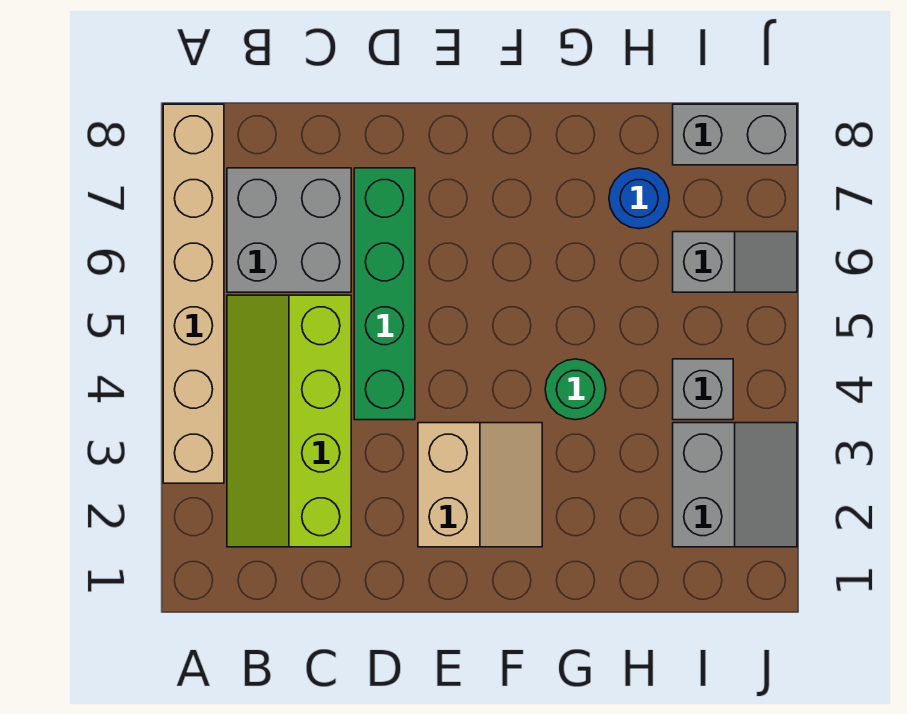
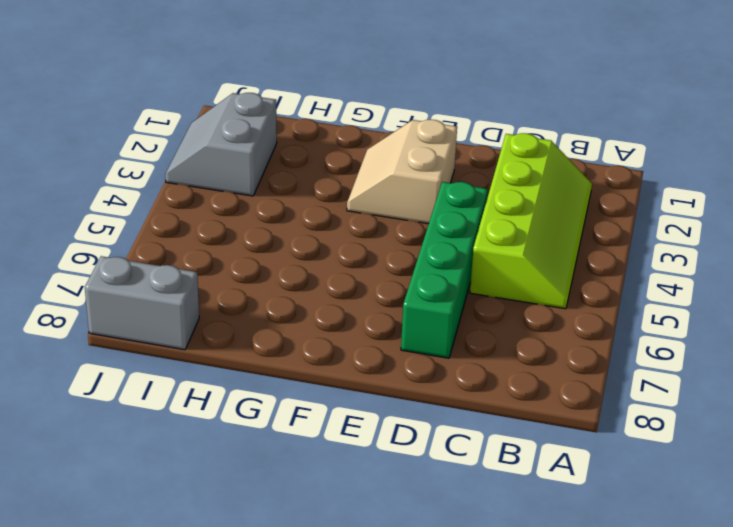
none -> tan 1x6 brick [163,104,224,483]
none -> grey 2x2 brick [227,168,351,292]

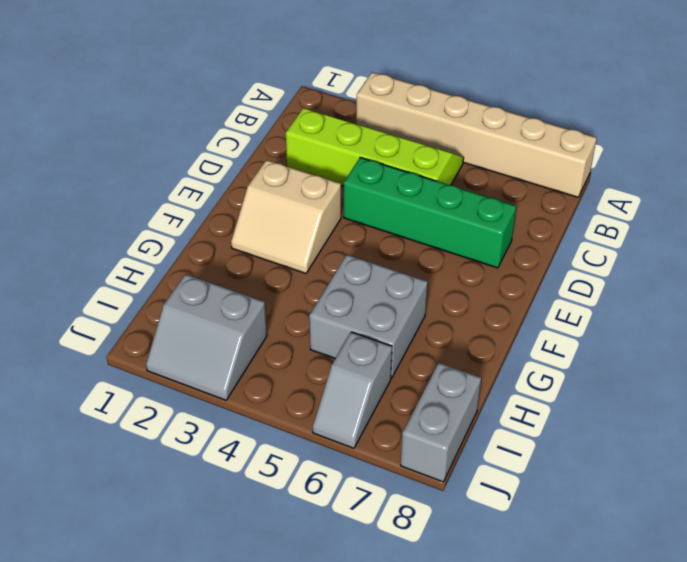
grey 2x2 brick [309,255,428,379] -> grey 2x2 brick moved to [227,168,351,292]
none -> green 1x1 round brick [545,359,606,420]
none -> blue 1x1 round brick [609,168,669,229]

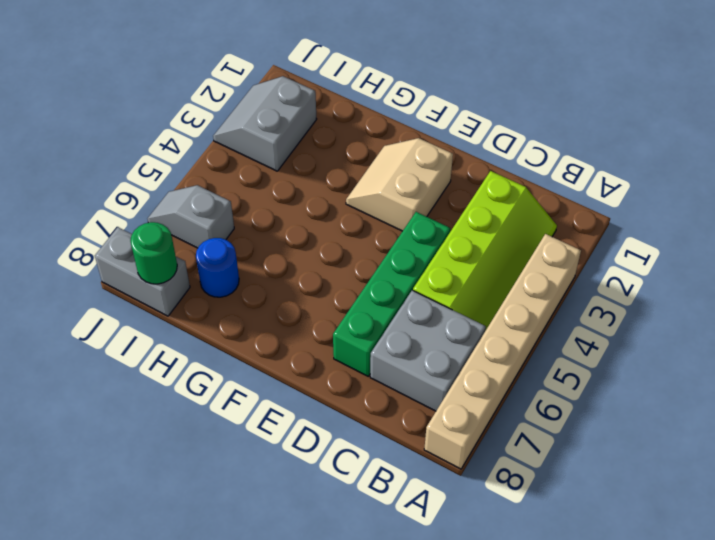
green 1x1 round brick [131,222,177,284] -> green 1x1 round brick moved to [545,359,606,420]
none -> grey 1x1 brick [673,359,733,420]

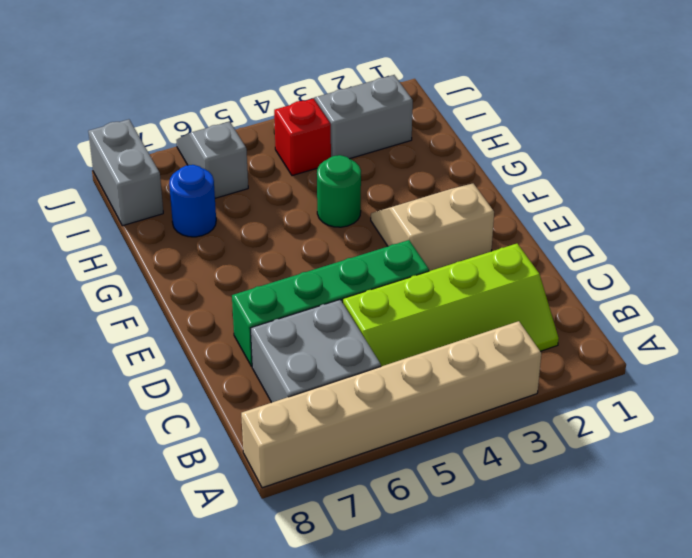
red 1x1 brick [274,99,331,176] -> grey 1x1 brick [673,359,733,420]

